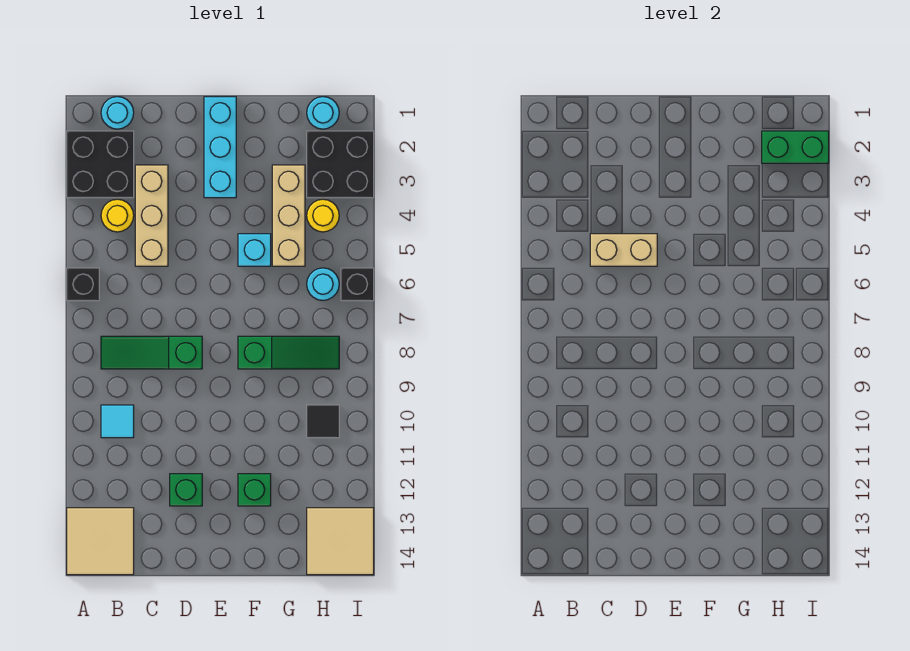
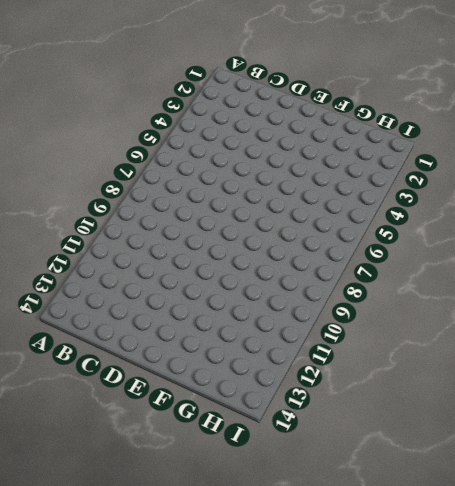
none -> black 2x2 brick [67,131,134,198]
none -> black 1x1 brick [67,268,99,301]
none -> tan 2x2 tile [67,508,134,575]

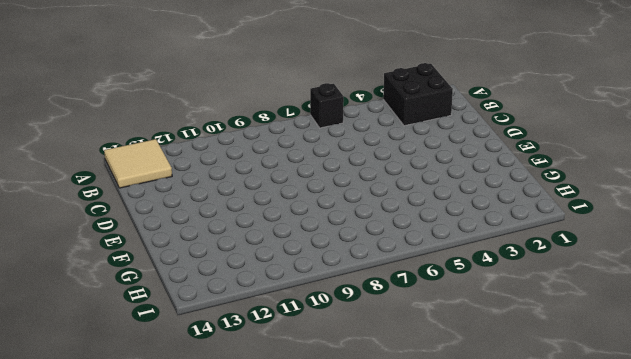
none -> cyan 1x1 round brick [101,97,134,129]
none -> yellow 1x1 round brick [101,199,134,232]
none -> green 1x3 slope [101,336,202,369]

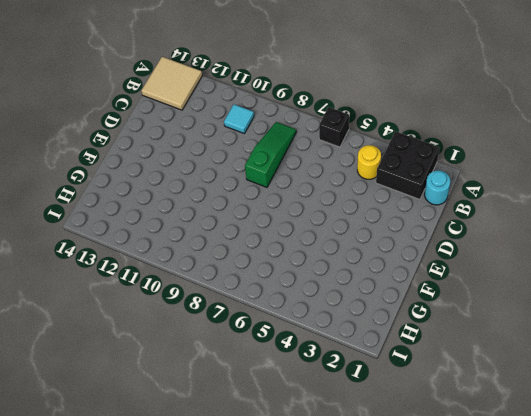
none -> tan 1x3 brick [135,165,168,266]
none -> green 1x1 brick [170,474,202,506]
none -> cyan 1x3 brick [204,97,236,198]

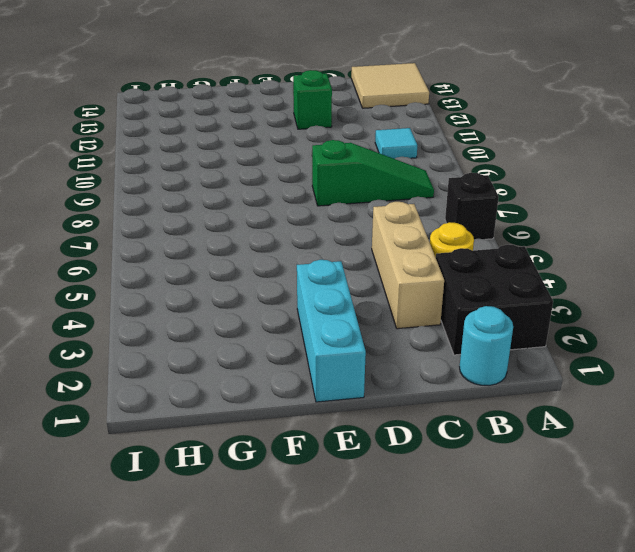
none -> cyan 1x1 brick [238,234,271,266]
none -> green 1x3 slope [238,336,339,369]
none -> green 1x1 brick [238,474,271,506]

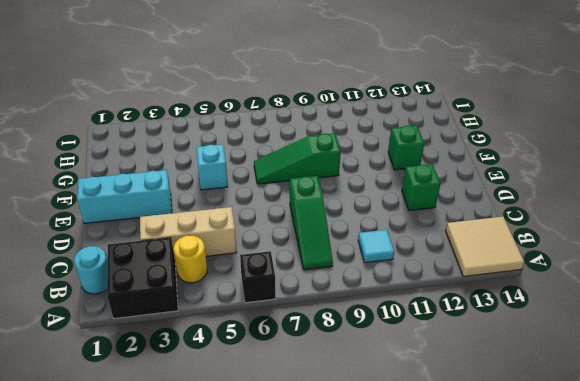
green 1x3 slope [254,133,341,184] -> green 1x3 slope turned to [238,336,339,369]
none -> tan 1x3 brick [272,165,305,266]
none -> cyan 1x1 round brick [307,97,339,129]
none -> black 2x2 brick [307,131,374,198]

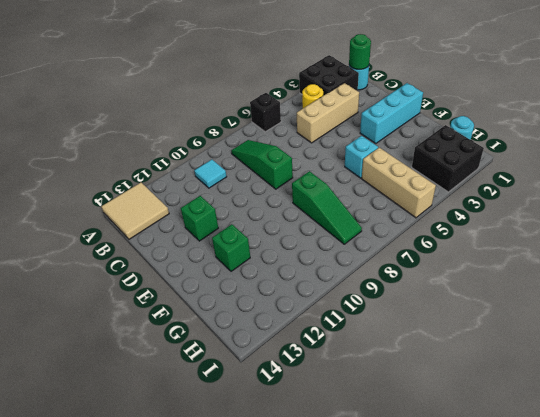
green 1x1 round brick [349,34,371,69] -> none
tan 1x3 brick [362,148,436,218] -> tan 1x3 brick turned to [272,165,305,266]
none -> yellow 1x1 round brick [307,199,339,232]
none -> cyan 1x1 round brick [307,268,339,300]
none -> black 1x1 tile [307,405,339,438]

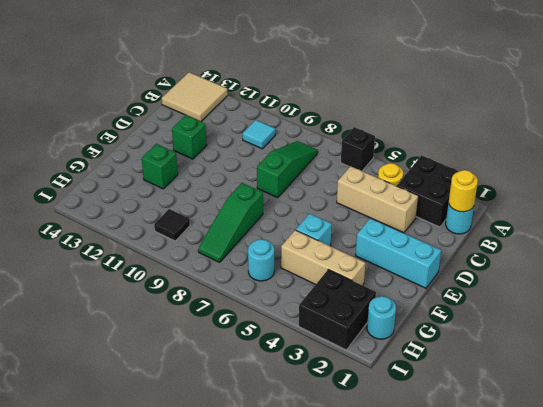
yellow 1x1 round brick [449,170,478,212] -> yellow 1x1 round brick moved to [307,199,339,232]
none -> tan 2x2 tile [307,508,374,575]
none -> black 1x1 brick [341,268,374,301]
none -> tan 1x2 brick [590,234,657,266]

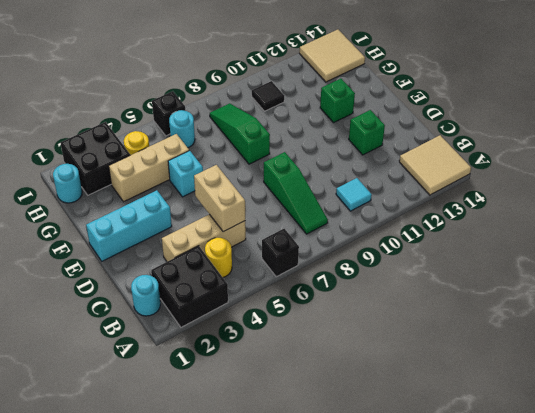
none -> green 1x2 brick [762,131,829,163]

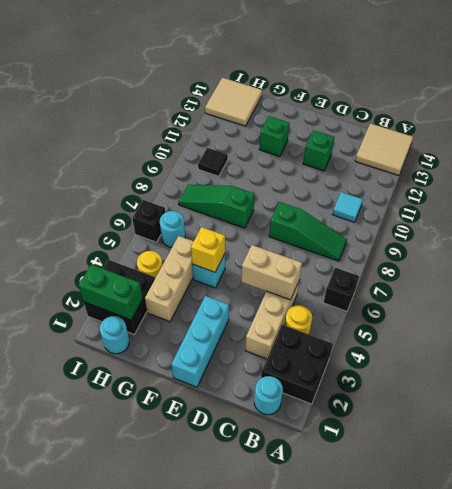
yellow 1x1 brick [191,227,225,272] -> none

